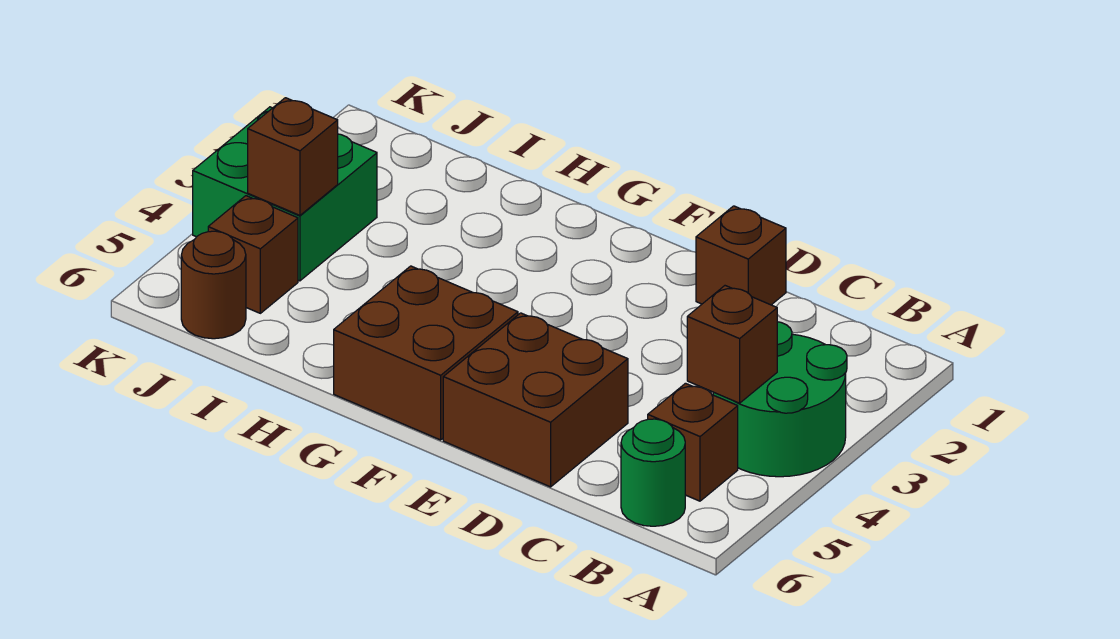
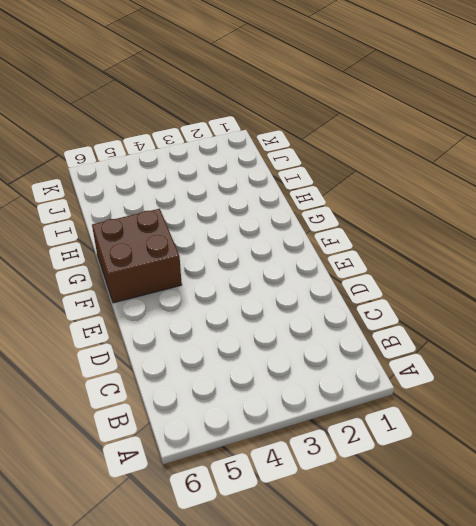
none -> green 2x2 round brick [713,322,847,477]
none -> brown 1x1 brick [648,383,738,501]

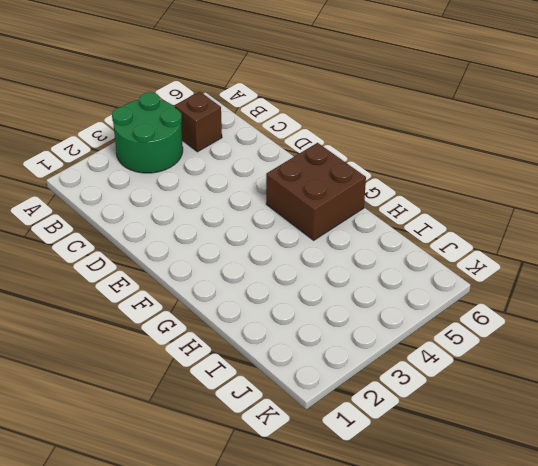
none -> green 1x1 round brick [621,419,685,526]
none -> brown 1x1 brick [696,206,786,305]

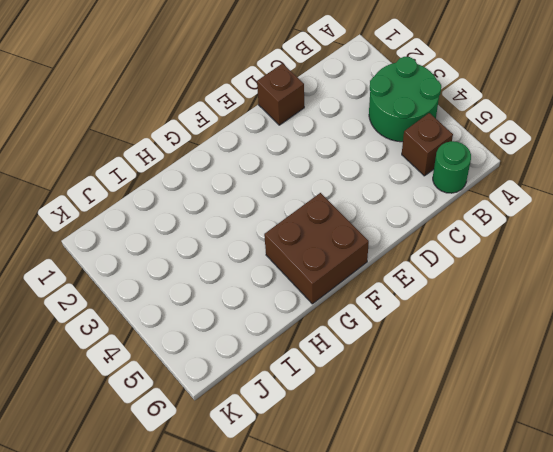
none -> brown 2x2 brick [443,313,628,487]
none -> green 2x2 brick [193,107,377,281]

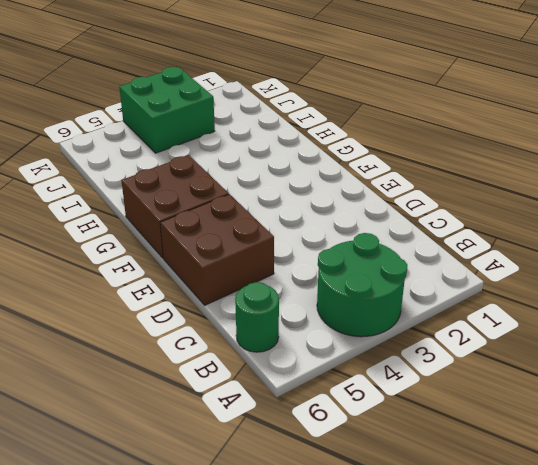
none -> brown 1x1 brick [648,383,738,501]
none -> brown 1x1 brick [696,206,786,305]

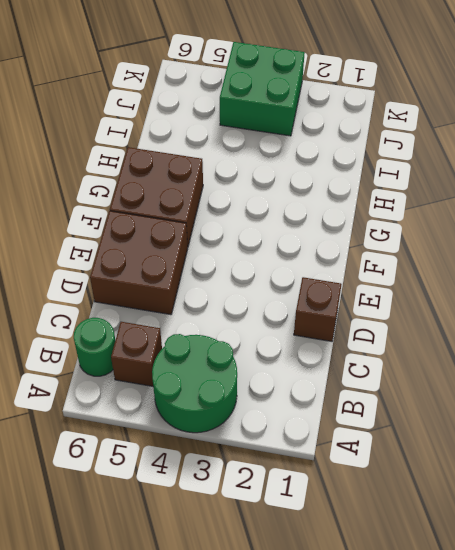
none -> brown 1x1 brick [208,196,298,313]
none -> brown 1x1 round brick [181,231,246,339]

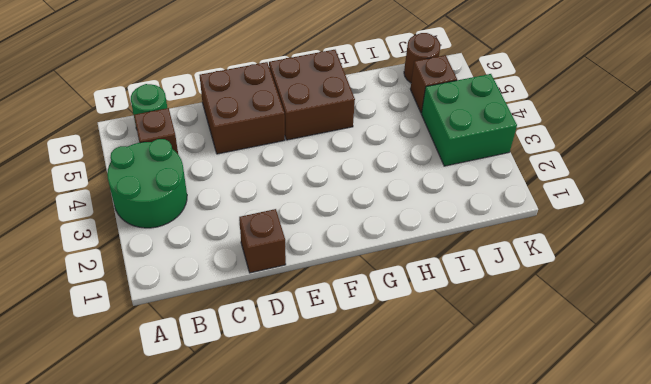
none -> brown 1x1 brick [687,286,777,403]
none -> brown 1x1 brick [248,98,338,215]

